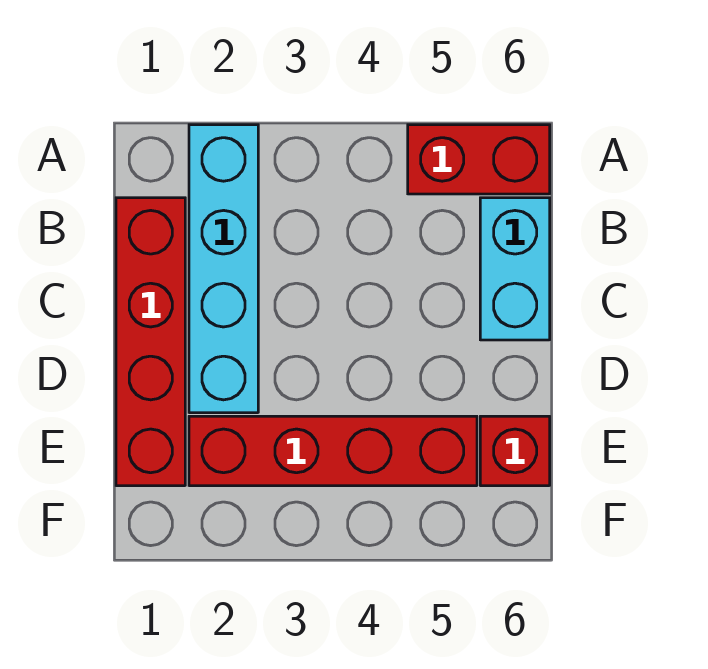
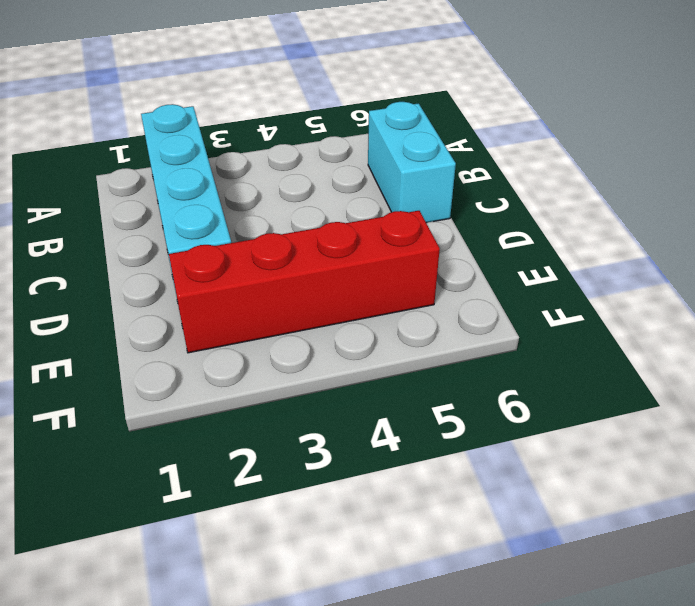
none -> red 1x2 brick [408,125,550,194]
none -> red 1x4 brick [116,198,185,486]

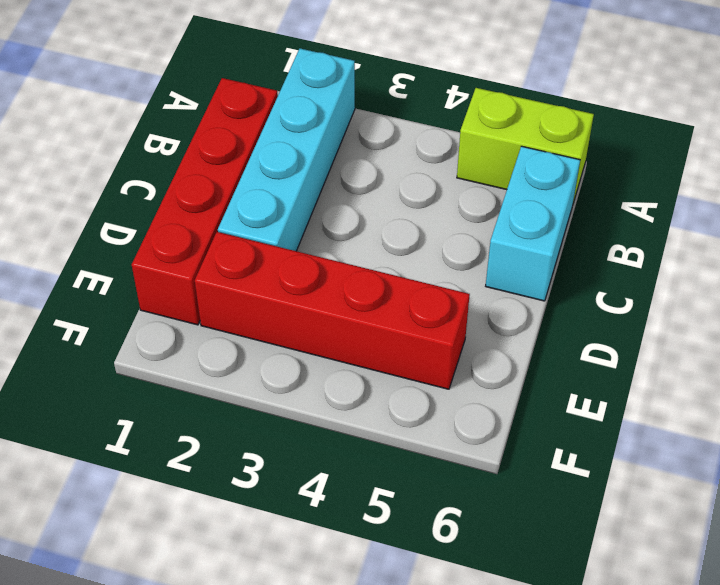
lime 1x2 brick [457,88,594,203] -> red 1x2 brick [408,125,550,194]
none -> red 1x1 brick [480,416,550,486]

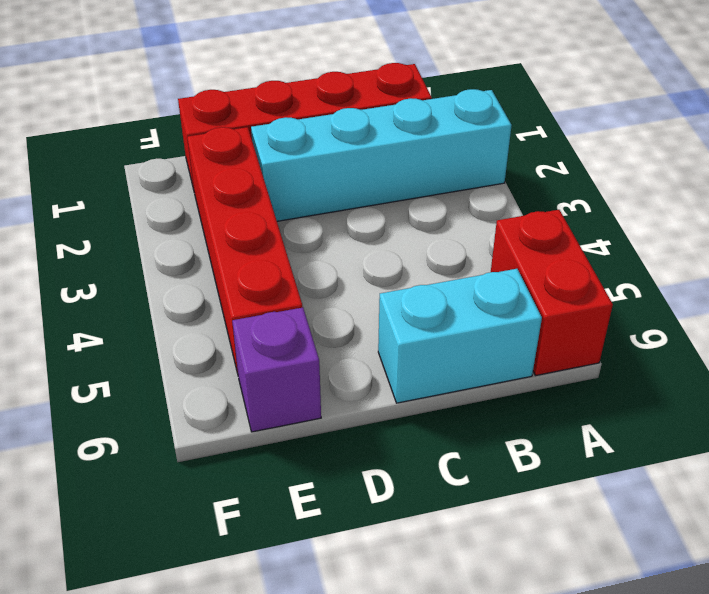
purple 1x1 brick [232,308,321,432] -> red 1x1 brick [480,416,550,486]

